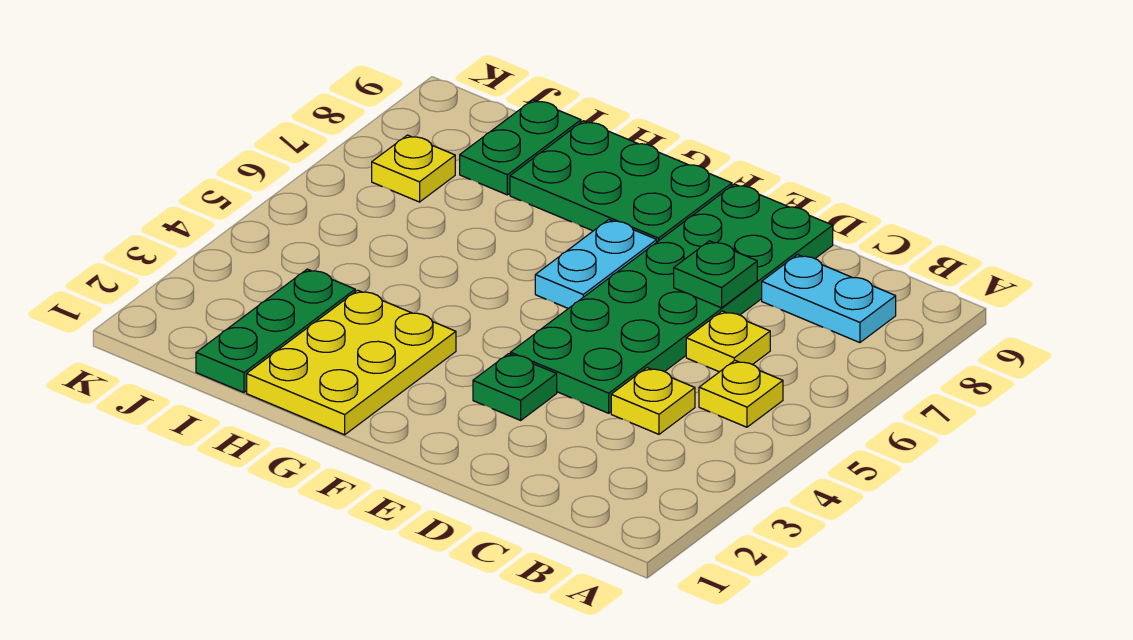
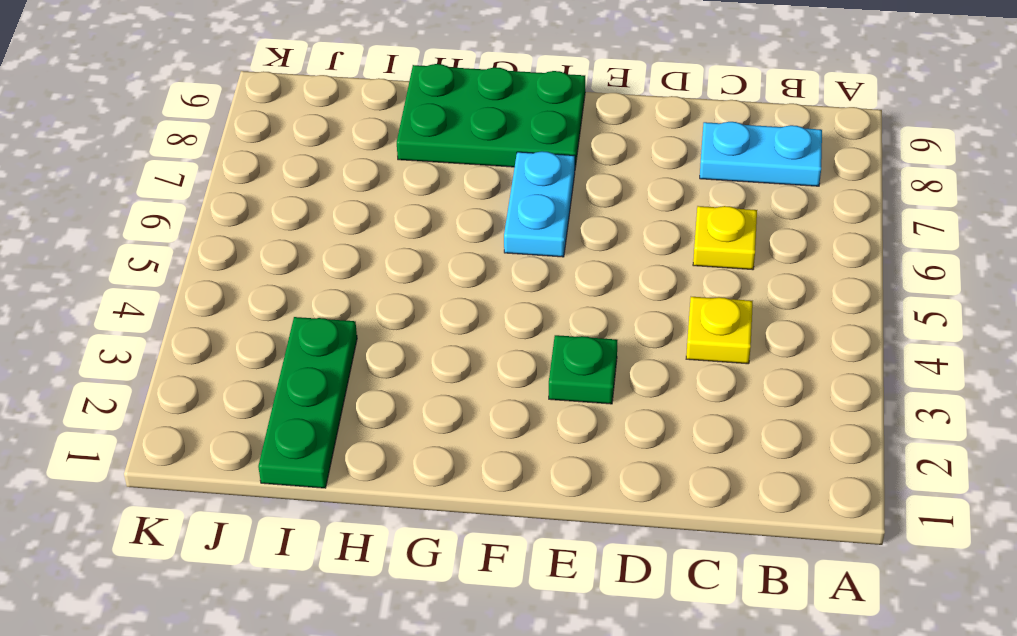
none -> yellow 1x1 plate [699,361,783,427]
none -> green 2x6 plate [510,184,833,413]
none -> yellow 2x3 plate [247,290,456,435]

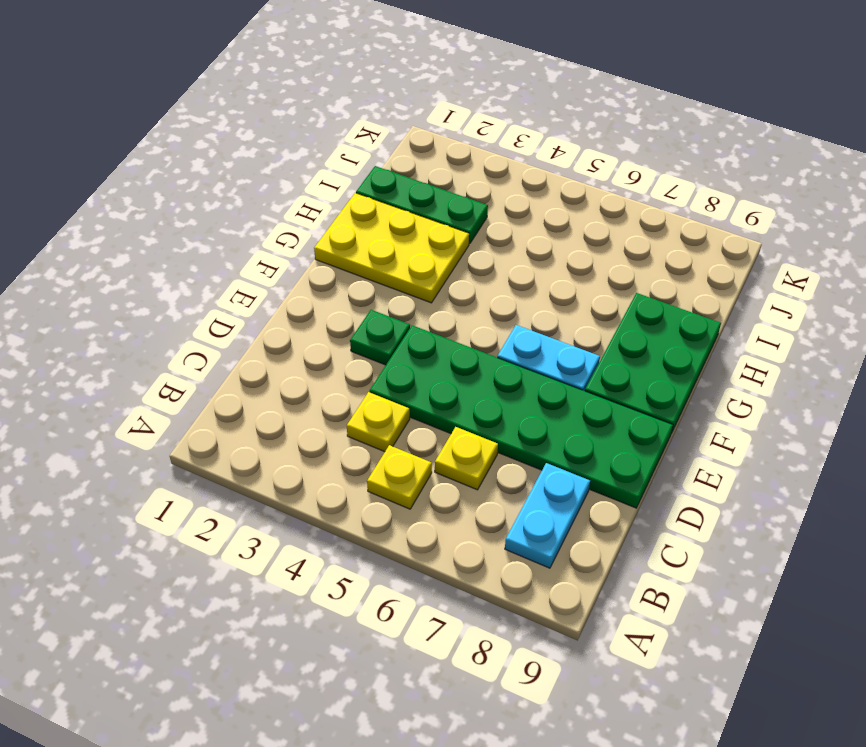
none -> green 1x2 plate [460,100,581,195]
none -> yellow 1x1 plate [372,135,455,202]
none -> green 1x1 plate [674,241,757,308]

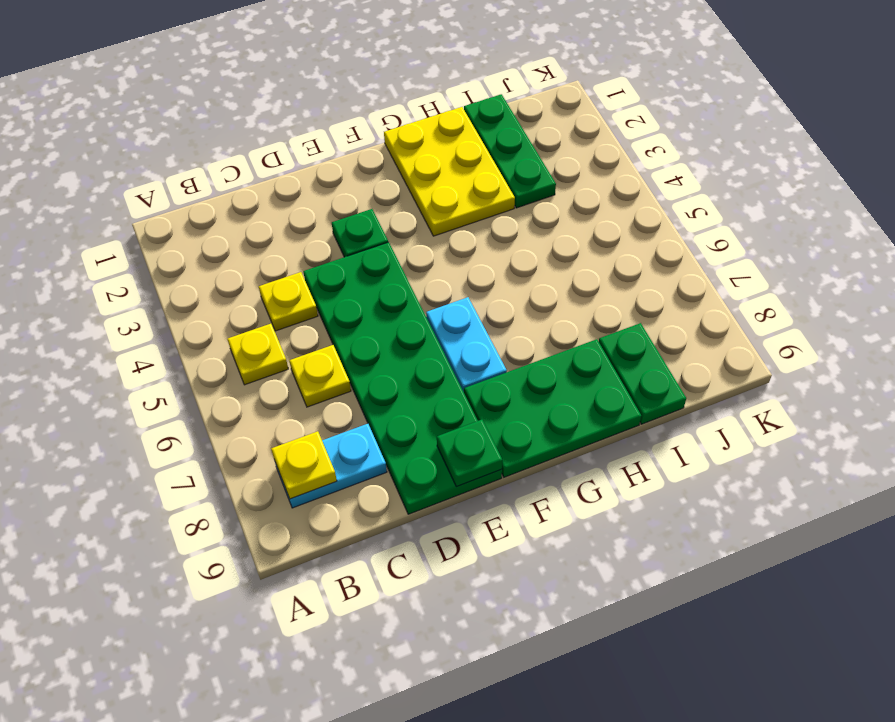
yellow 1x1 plate [271,431,337,499] -> yellow 1x1 plate moved to [372,135,455,202]
green 1x1 plate [437,420,502,486] -> green 1x1 plate moved to [674,241,757,308]

